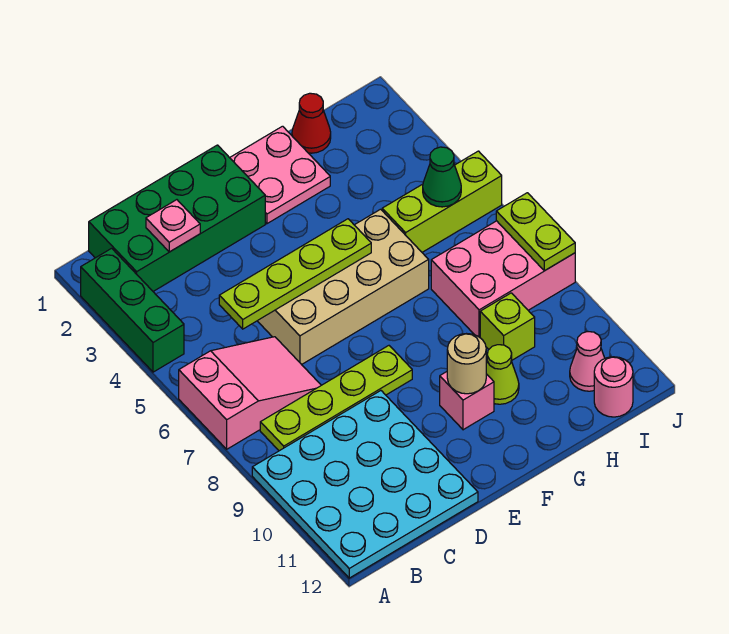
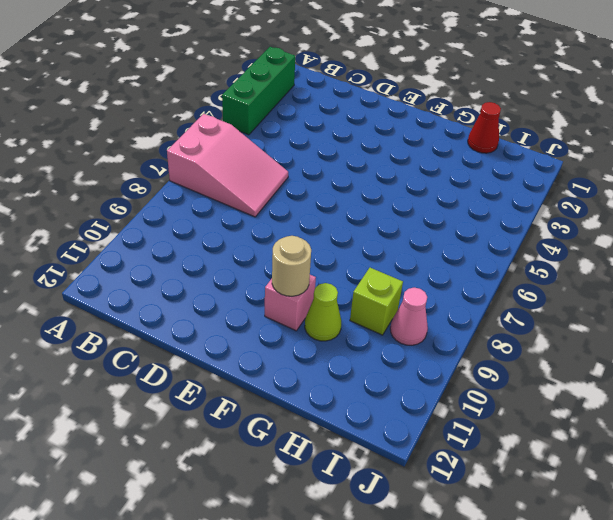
pink 1x1 cone [390,288,428,345] -> pink 1x1 cone moved to [570,332,605,391]
none -> cyan 4x4 plate [252,391,478,578]
none -> green 2x4 brick [89,145,265,291]
none -> lime 1x4 plate [260,346,412,451]

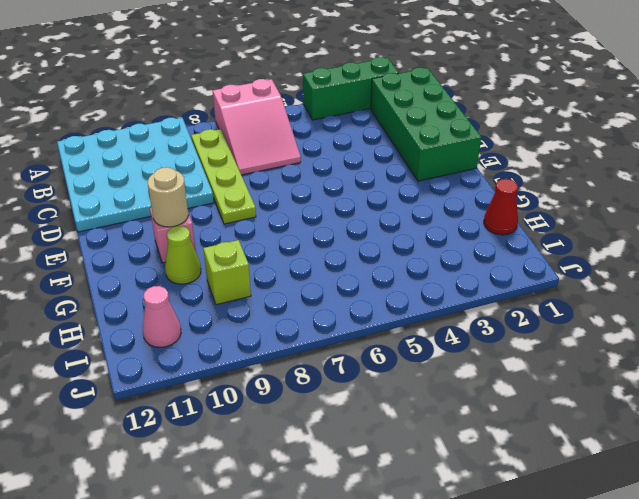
none -> tan 2x4 brick [258,209,429,364]
none -> pink 2x2 plate [230,126,330,224]
none -> lime 1x3 brick [382,151,502,252]

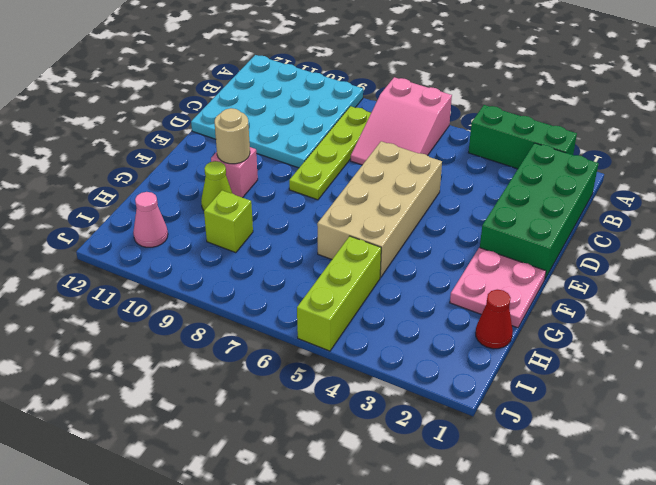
none -> pink 2x3 brick [431,221,575,337]
none -> pink 1x1 round brick [594,357,633,417]
none -> pink 1x1 plate [146,200,200,252]

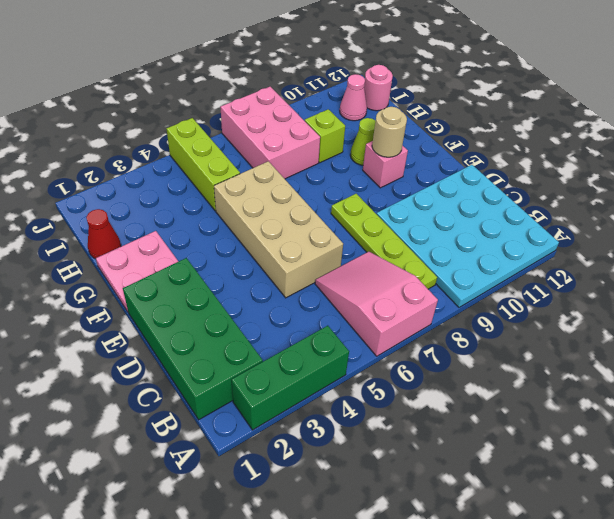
none -> pink 1x1 plate [146,200,200,252]
none -> lime 1x4 plate [219,219,371,329]
none -> green 1x1 cone [423,147,461,207]

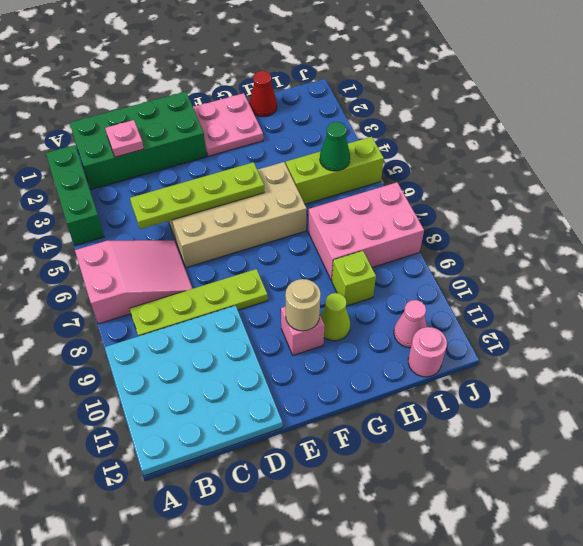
none -> lime 1x2 plate [496,193,575,271]

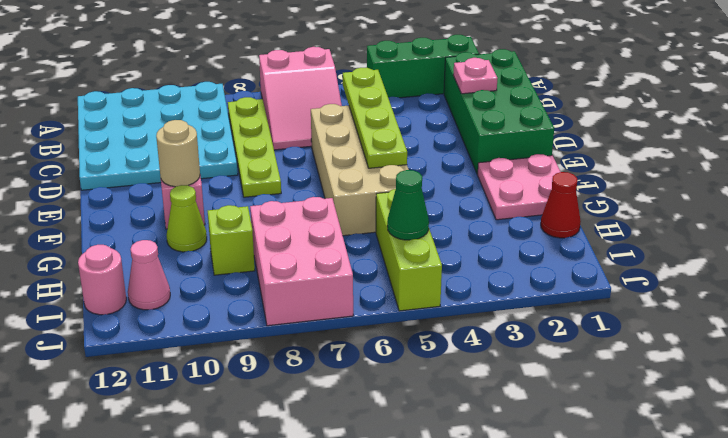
none -> lime 1x2 plate [496,193,575,271]

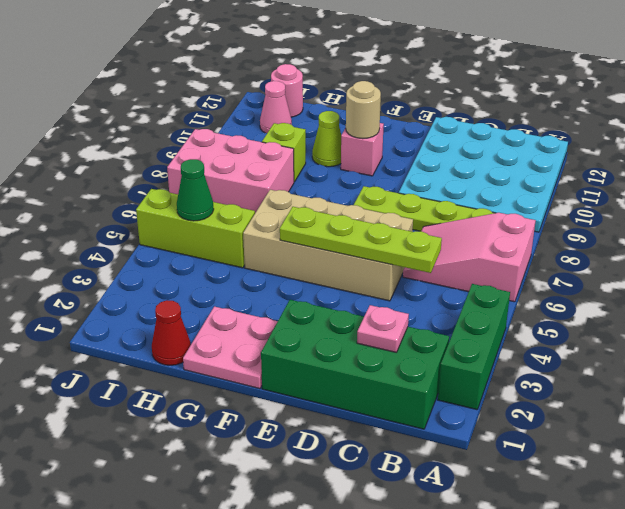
none -> lime 1x2 plate [496,193,575,271]

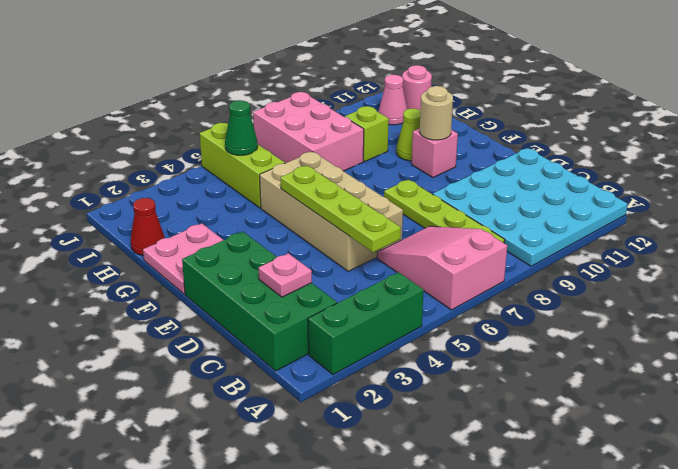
none -> lime 1x2 plate [496,193,575,271]

